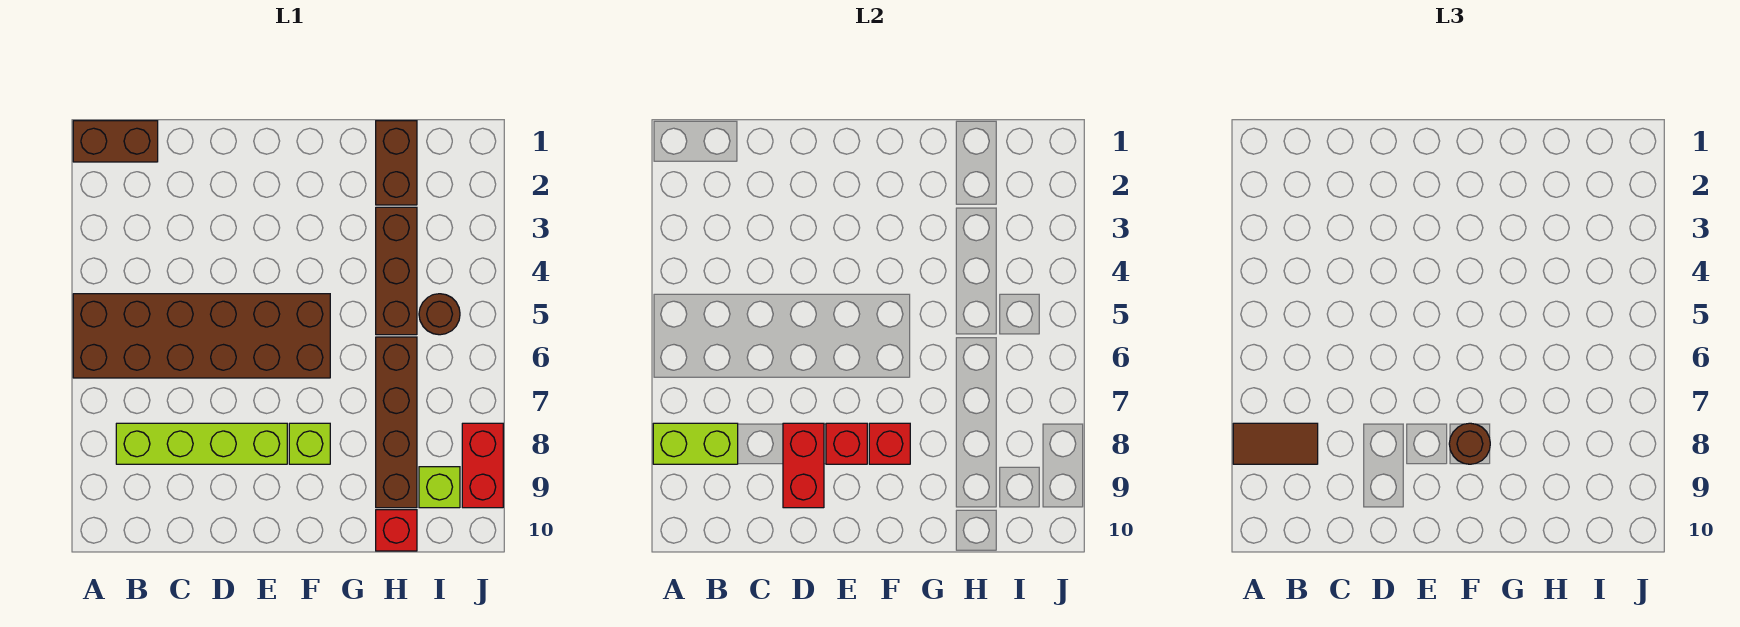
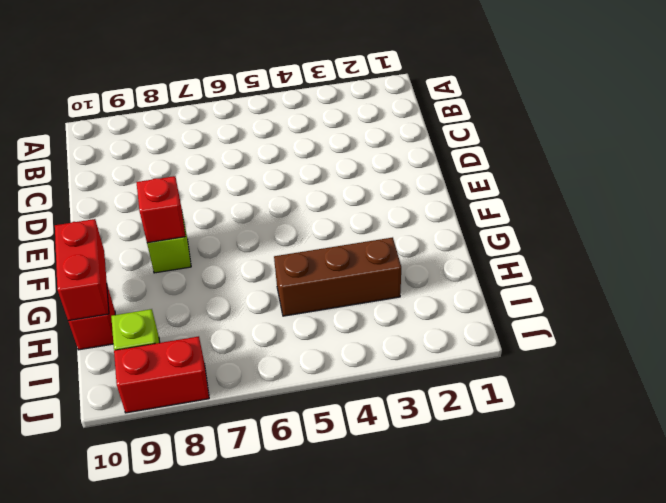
red 1x2 brick [55,219,109,321] -> red 1x2 brick turned to [783,423,824,508]
none -> brown 1x2 brick [73,121,158,162]
none -> brown 2x6 brick [73,294,330,378]
none -> lime 1x4 brick [116,423,287,464]

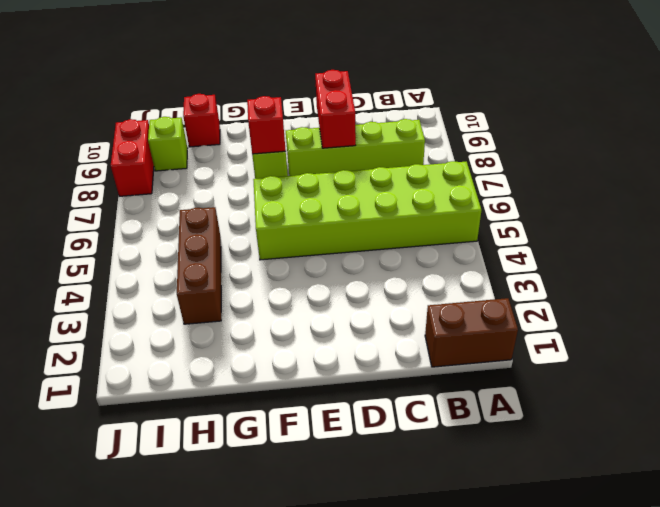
lime 2x6 brick [253,161,482,260] -> brown 2x6 brick [73,294,330,378]
none -> brown 1x2 brick [376,121,417,205]
none -> brown 1x4 brick [376,337,417,508]
none -> brown 1x1 round brick [419,294,460,335]

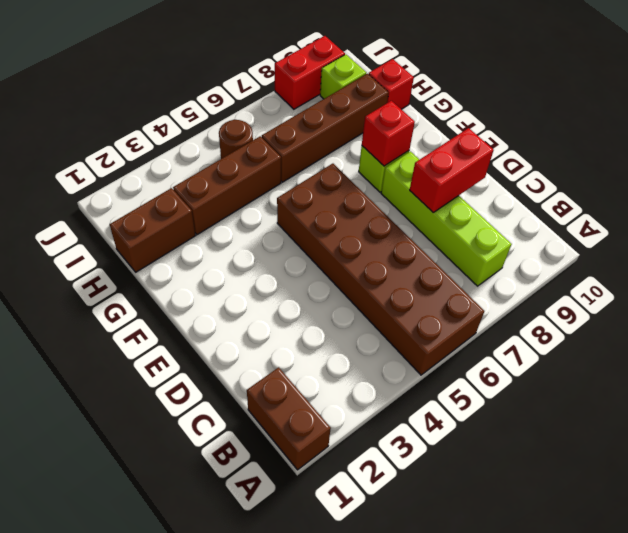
none -> lime 1x2 brick [653,423,738,464]
none -> red 1x1 brick [826,423,867,464]
none -> brown 1x2 tile [1233,423,1318,464]

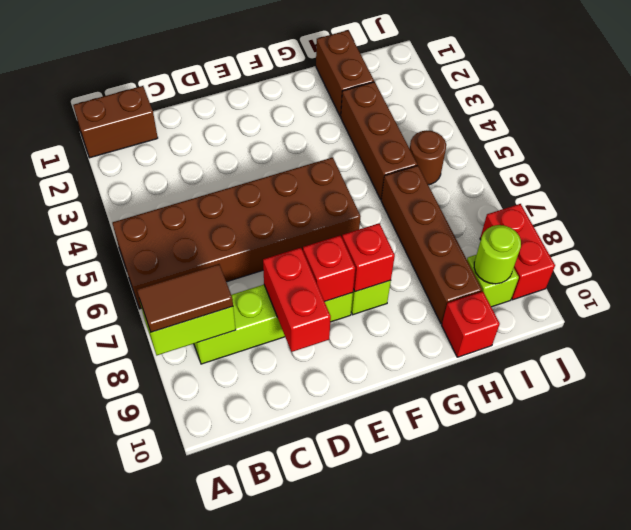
lime 1x1 round brick [474,225,521,284] -> none
none -> brown 1x1 round brick [1449,423,1490,464]

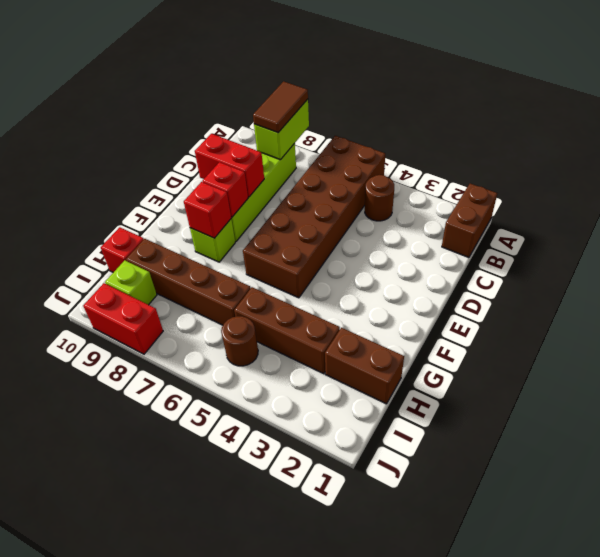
brown 1x1 round brick [365,175,394,221] -> brown 1x1 round brick moved to [1449,423,1490,464]

